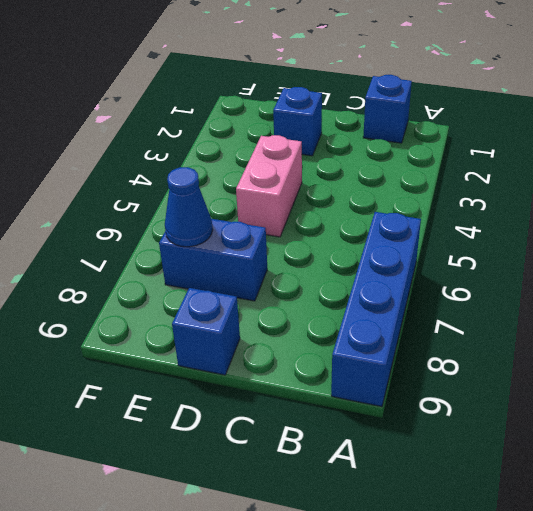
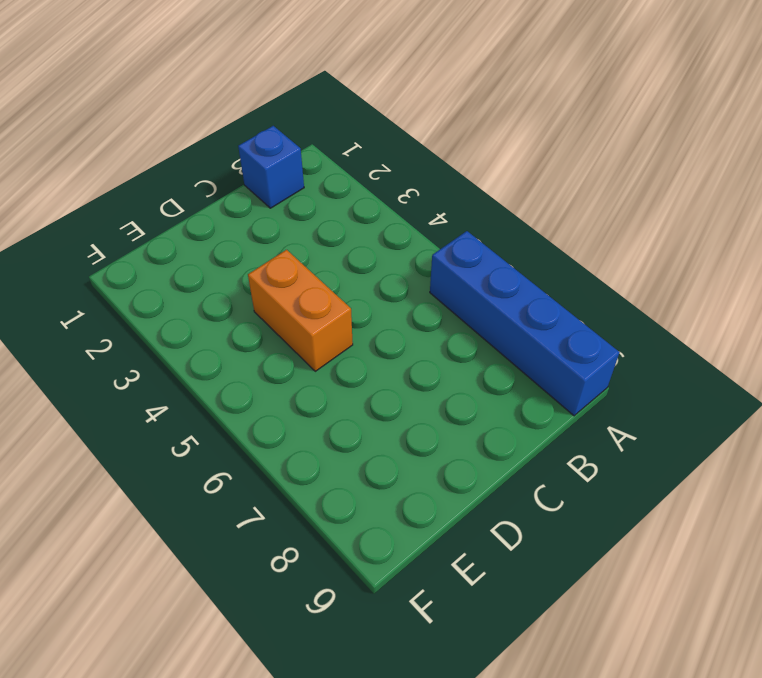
orange 1x2 brick [248,250,353,371] -> pink 1x2 brick [236,135,302,237]
none -> blue 1x1 brick [273,87,322,156]
none -> blue 1x2 brick [159,219,267,301]

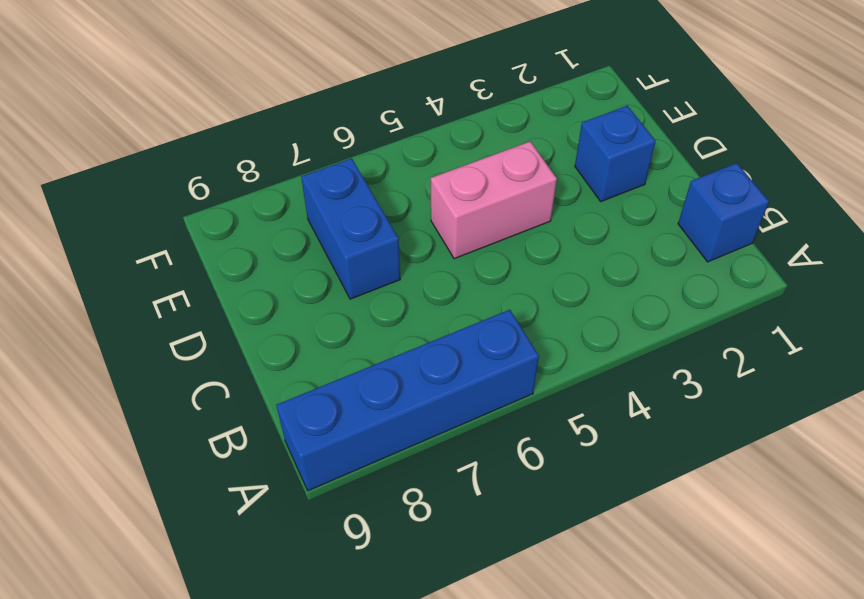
none -> blue 1x1 brick [172,288,240,375]
none -> blue 1x1 cone [165,167,213,247]

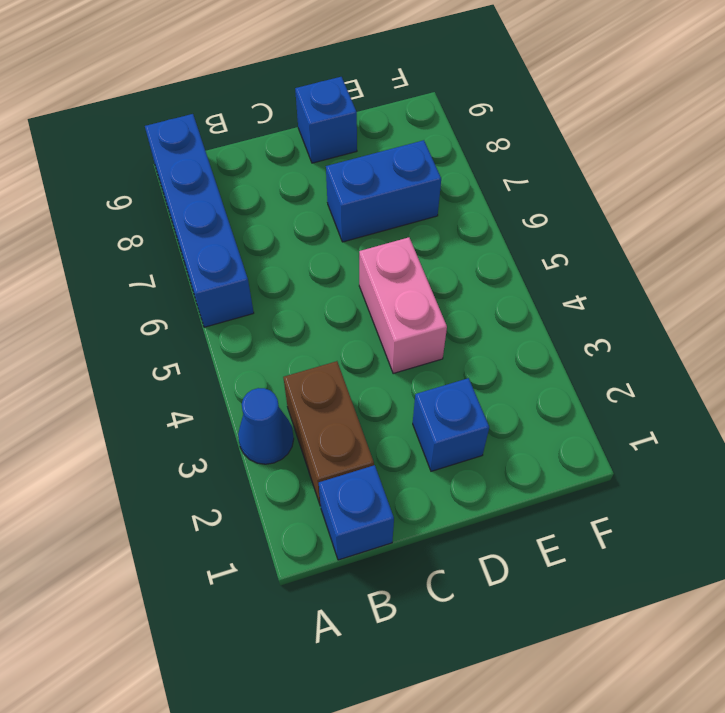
blue 1x1 cone [238,388,294,464] -> blue 1x1 cone moved to [165,167,213,247]
brown 1x2 brick [283,361,374,506] -> none

